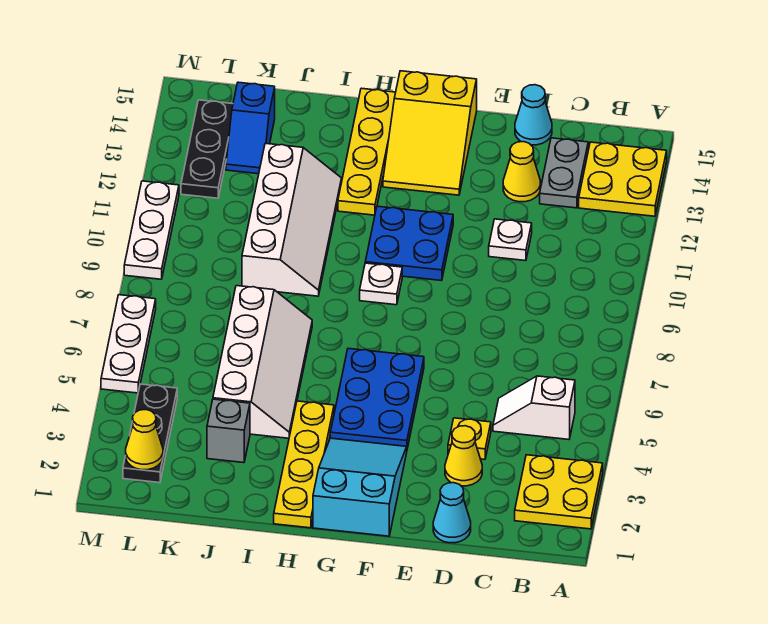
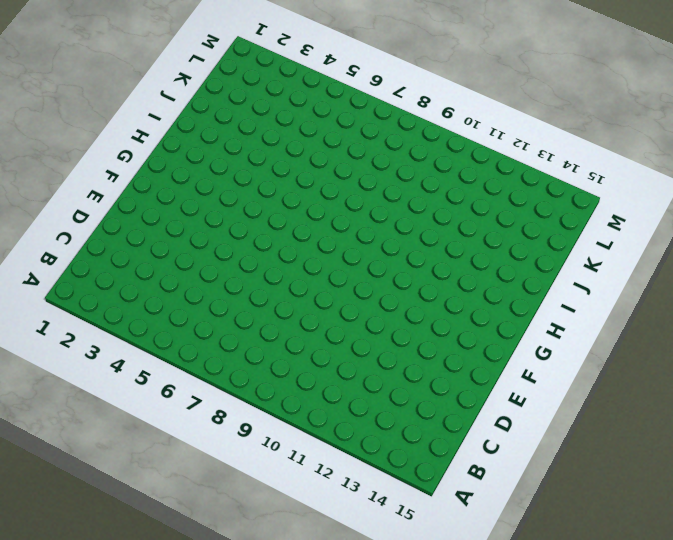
none -> yellow 2x2 plate [515,455,603,529]
none -> yellow 2x2 plate [579,142,667,216]
none -> white 1x2 slope [493,376,575,439]

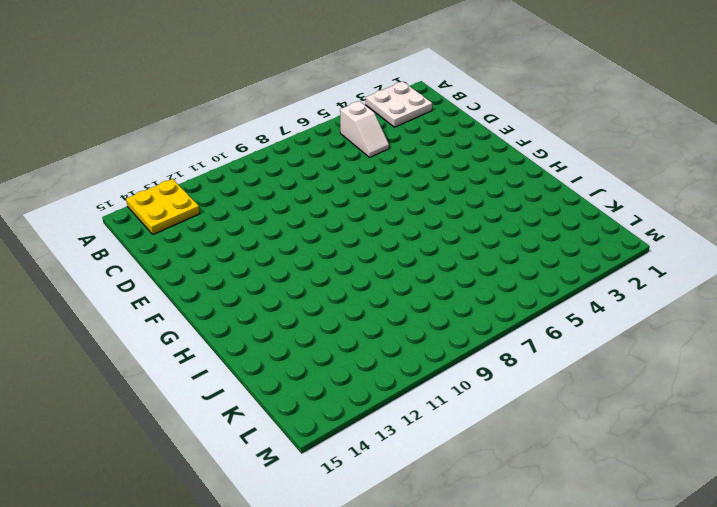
white 2x2 plate [366,82,432,127] -> yellow 2x2 plate [515,455,603,529]
none -> grey 1x2 plate [540,138,588,208]
none -> cyan 1x1 cone [433,483,471,543]
none -> yellow 1x1 cone [445,426,482,486]

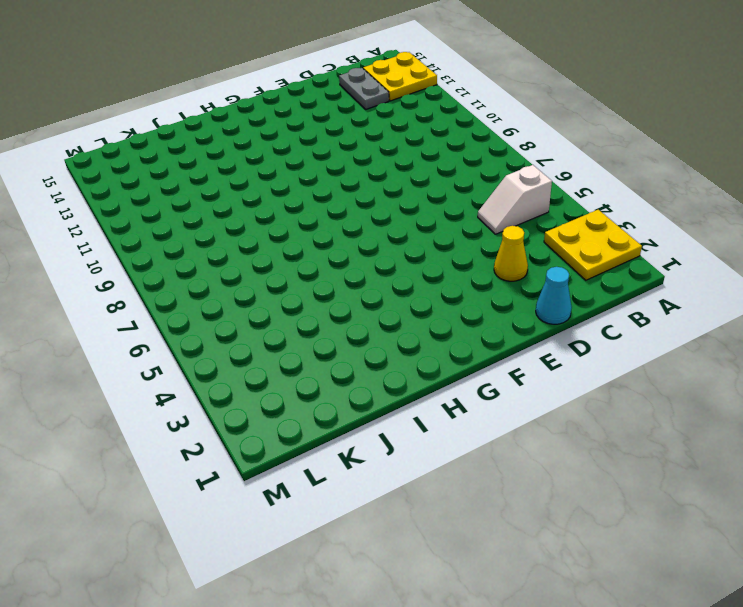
none -> yellow 1x1 plate [448,418,491,459]
none -> white 1x1 plate [489,219,532,261]
none -> yellow 1x1 cone [503,142,540,202]

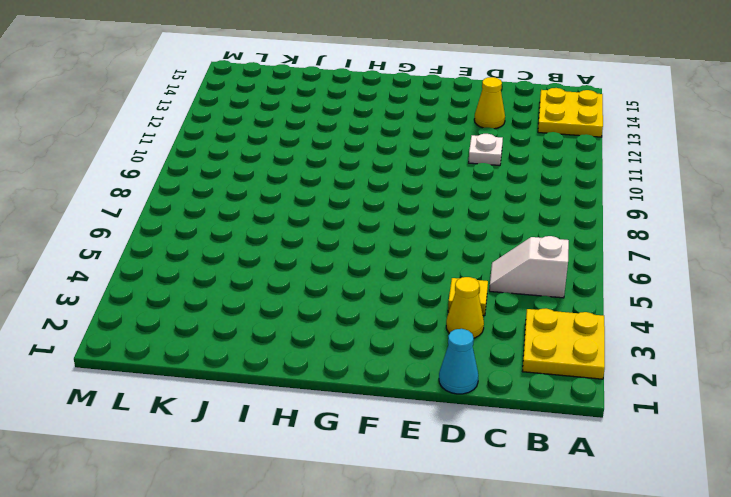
none -> grey 1x2 plate [540,138,588,208]
none -> cyan 1x1 cone [515,85,552,145]
none -> cyan 2x3 slope [313,438,407,536]

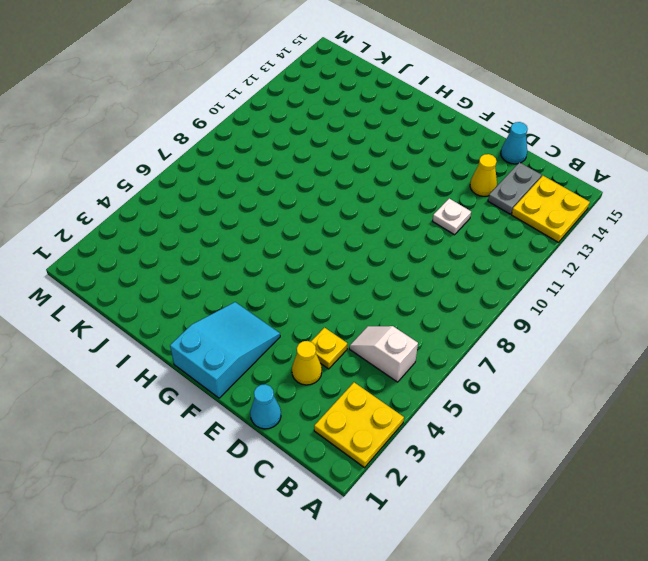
none -> blue 2x3 plate [330,348,424,448]
none -> blue 2x2 plate [365,206,453,281]
none -> yellow 2x3 slope [383,71,477,195]

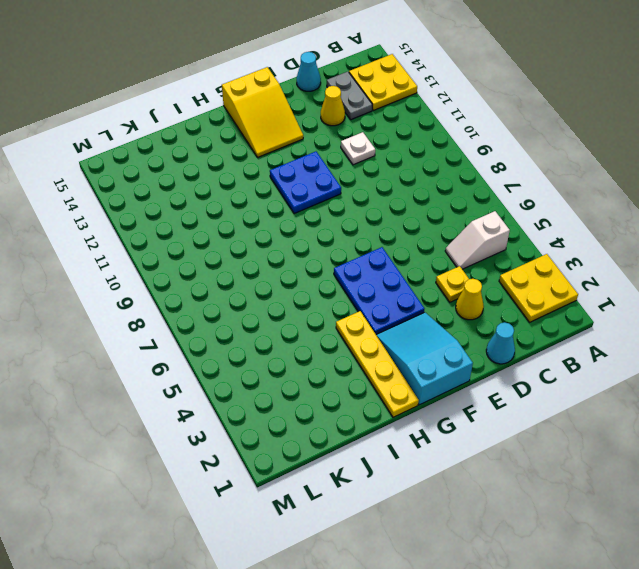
none -> white 1x1 plate [360,263,402,305]
none -> yellow 1x4 plate [338,88,396,215]
none -> white 2x4 slope [213,286,312,438]

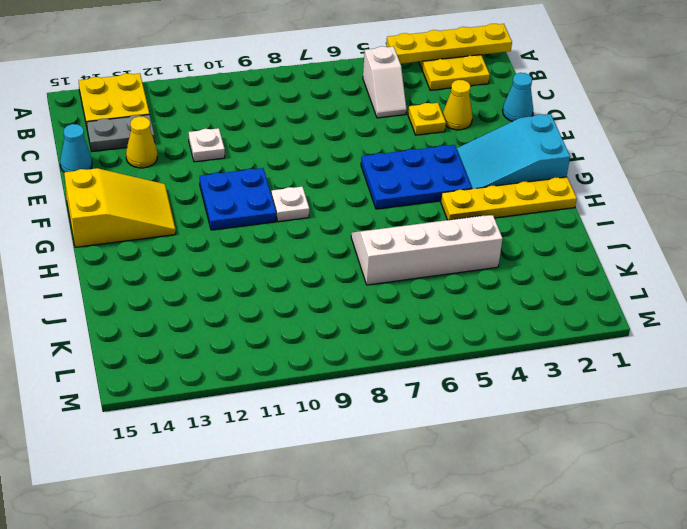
yellow 1x4 plate [386,24,512,64] -> yellow 1x4 plate moved to [338,88,396,215]
none -> white 2x4 slope [242,143,342,296]
none -> grey 1x1 brick [207,399,250,463]
none -> blue 1x2 slope [226,82,275,174]

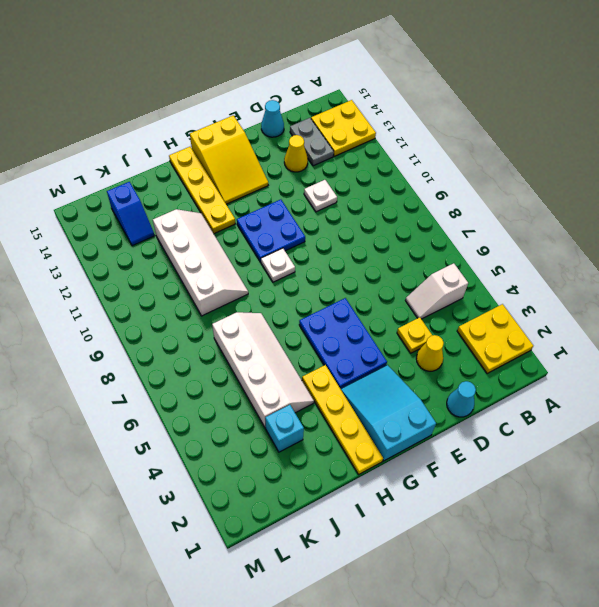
cyan 1x1 brick [265,405,304,452] -> grey 1x1 brick [207,399,250,463]
none -> black 1x3 plate [123,384,177,483]
none -> black 1x3 plate [181,100,233,198]
none -> white 1x3 plate [101,295,156,393]

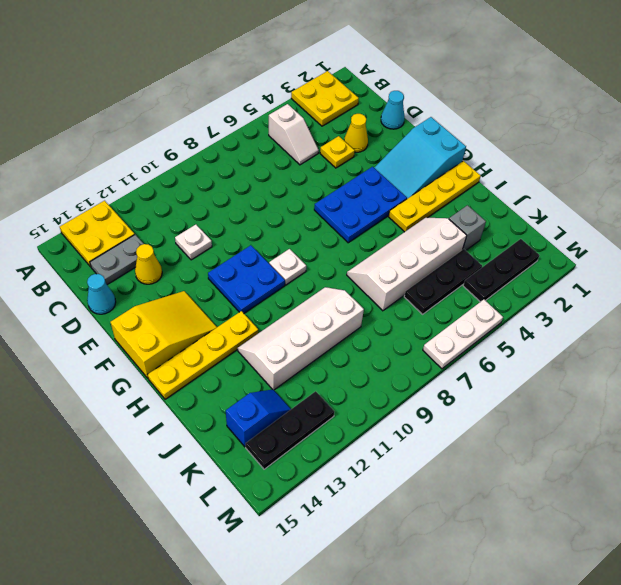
black 1x3 plate [404,249,482,314] -> none
none -> white 1x3 plate [124,181,179,279]
none -> yellow 1x1 cone [126,410,163,470]

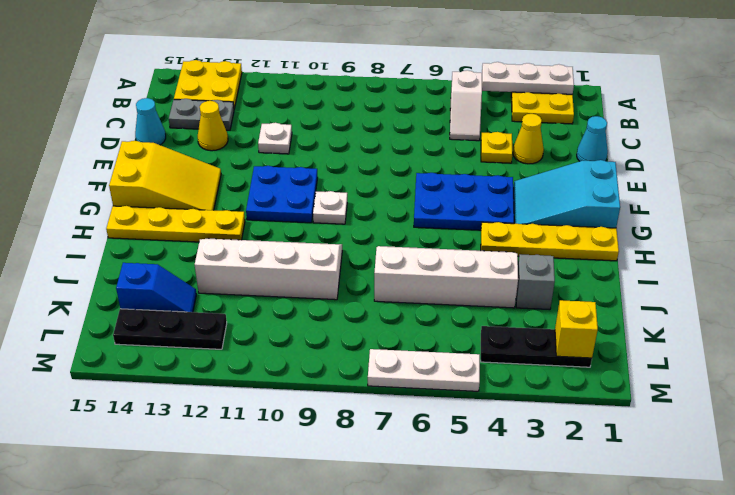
white 1x3 plate [482,62,574,94] -> white 1x3 plate moved to [124,181,179,279]
yellow 1x1 brick [555,300,598,358] -> yellow 1x1 cone [126,410,163,470]

